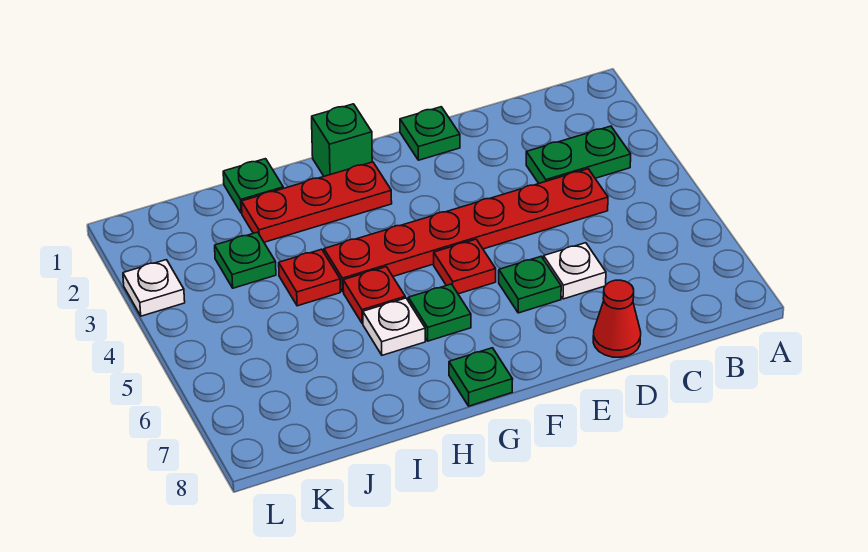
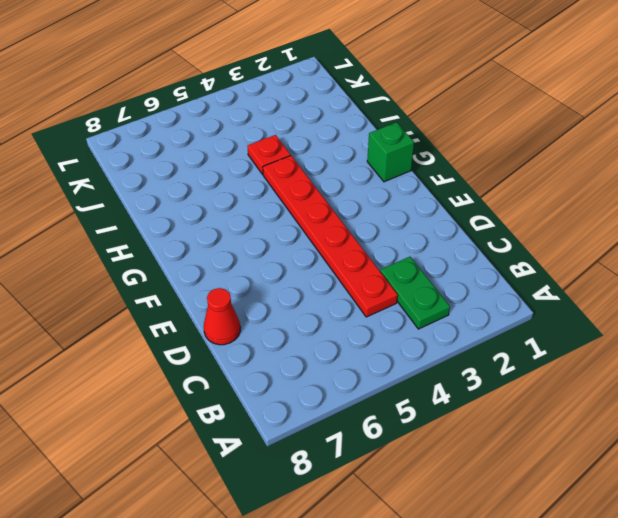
none -> white 1x1 plate [544,243,606,299]
none -> green 1x1 plate [400,107,460,160]
none -> green 1x1 plate [499,257,561,313]

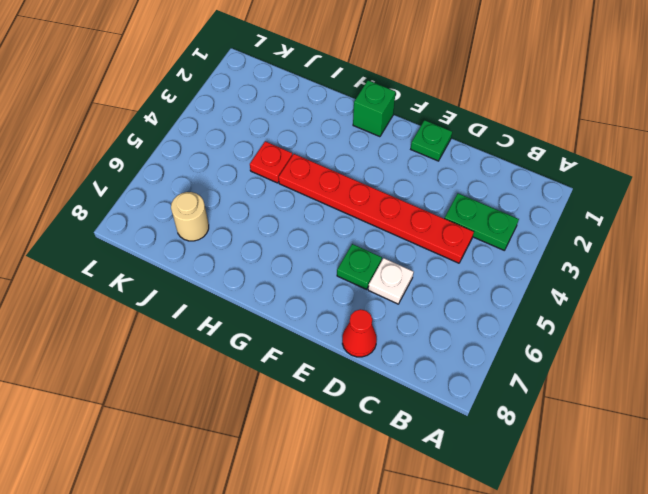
tan 1x1 round brick [171,192,209,241] -> none
none -> red 1x1 plate [434,239,496,294]
none -> red 1x3 plate [242,162,392,242]
none -> green 1x1 plate [408,284,471,341]

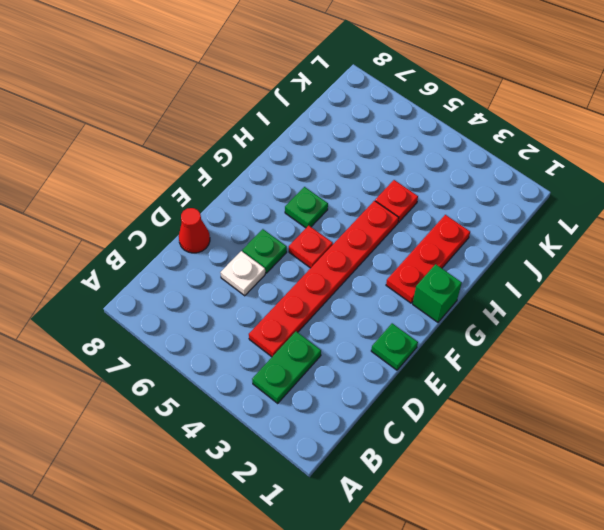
none -> green 1x1 plate [449,348,513,406]
none -> red 1x1 plate [343,267,405,323]
none -> white 1x1 plate [363,298,425,355]

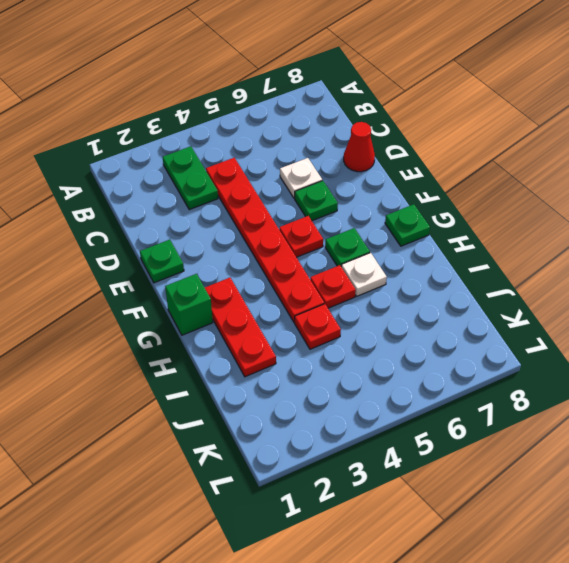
none -> green 1x1 plate [223,159,283,213]
none -> green 1x1 plate [215,232,276,288]
none -> white 1x1 plate [123,260,185,316]

